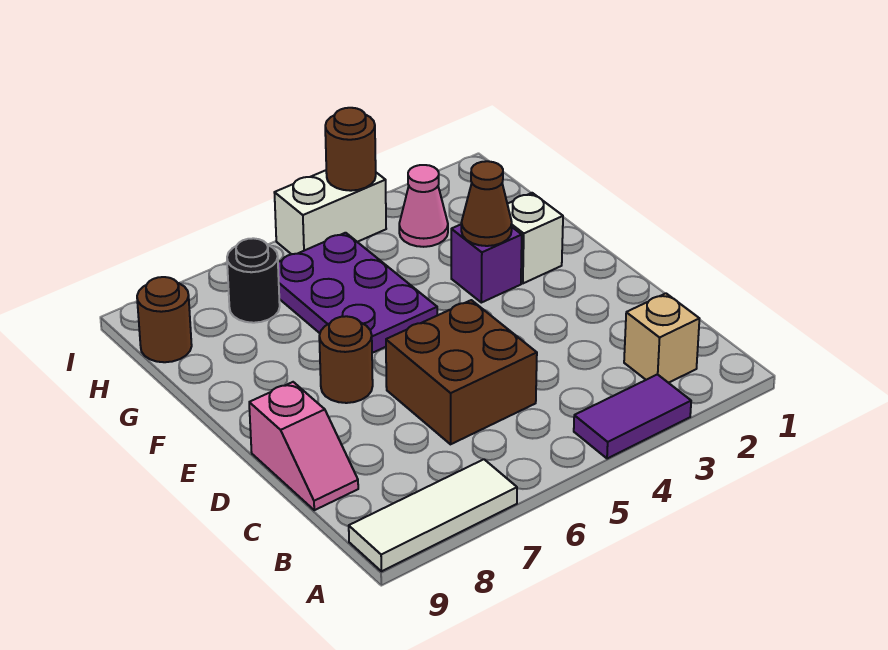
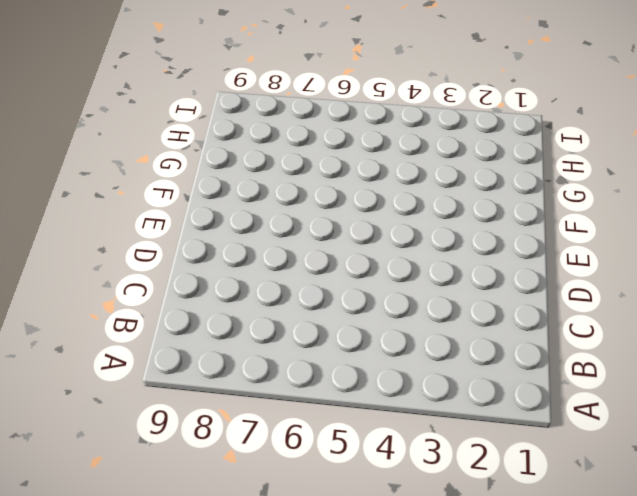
none -> purple 1x2 tile [574,374,691,459]
none -> white 1x3 tile [349,459,517,571]
none -> tan 1x1 brick [624,293,699,383]

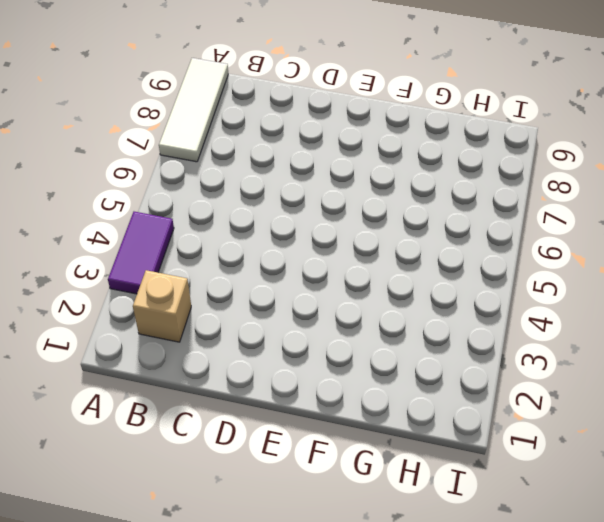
none -> brown 2x2 brick [386,300,537,444]
none -> pink 1x2 slope [249,382,358,510]
none -> brown 1x1 round brick [319,316,373,403]

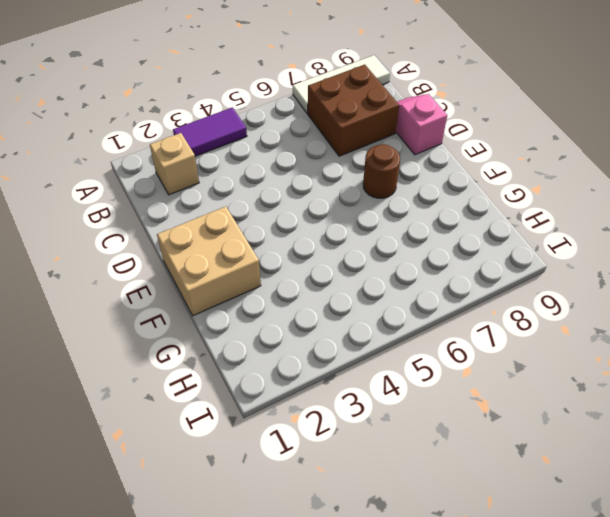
brown 2x2 brick [308,65,399,156] -> brown 2x2 brick moved to [386,300,537,444]
tan 2x2 brick [157,206,261,316] -> white 1x1 brick [507,193,563,283]
none -> purple 1x1 brick [451,225,522,303]
none -> purple 2x3 plate [278,233,437,353]
none -> pink 1x1 cone [399,165,448,247]

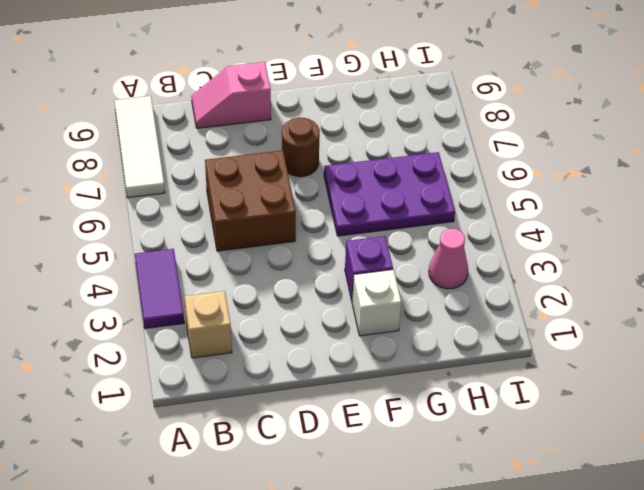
none -> black 1x1 round brick [227,238,280,323]
none -> brown 1x1 round brick [137,277,192,362]
none -> white 1x2 brick [274,170,386,254]

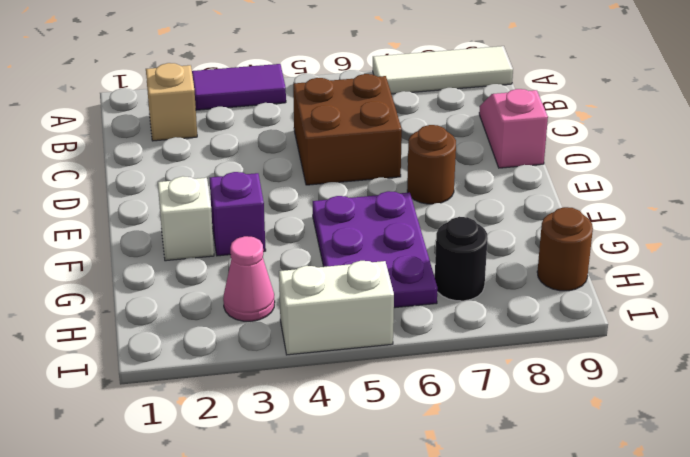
none -> brown 1x1 cone [461,161,512,246]
none -> brown 1x1 round brick [325,108,376,191]

